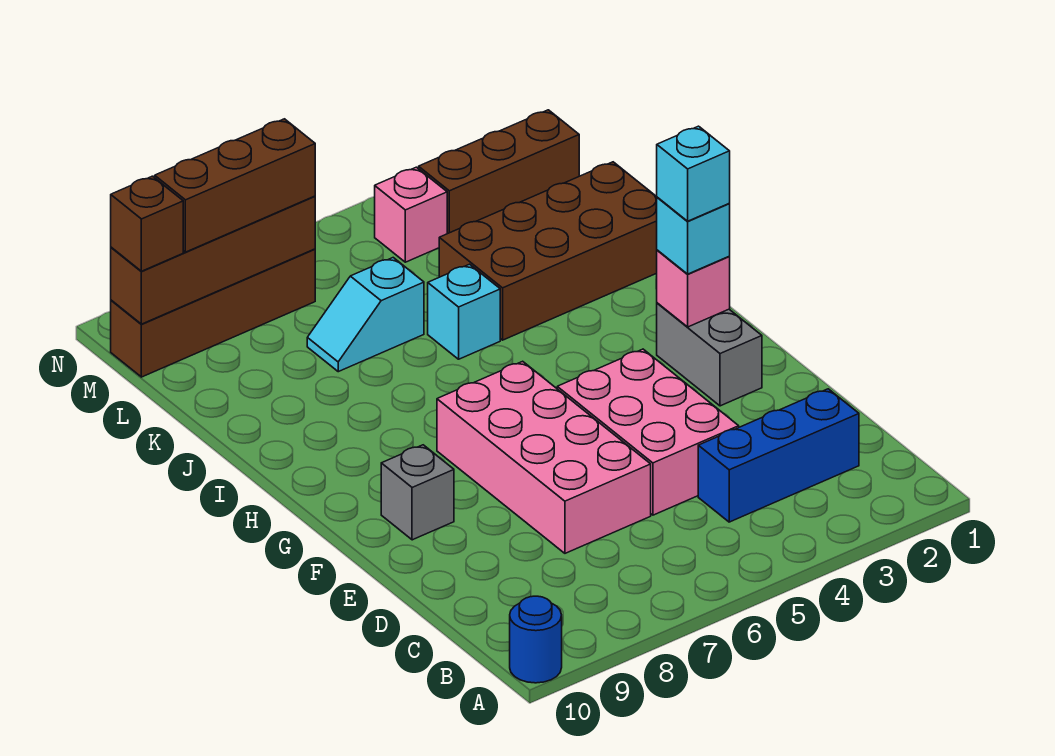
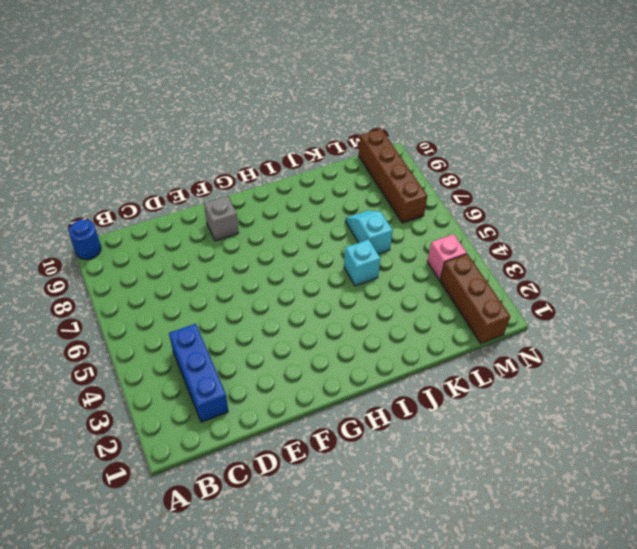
none -> pink 2x3 brick [557,349,739,515]
none -> pink 2x4 brick [437,361,651,553]
none -> grey 1x2 brick [657,303,762,406]

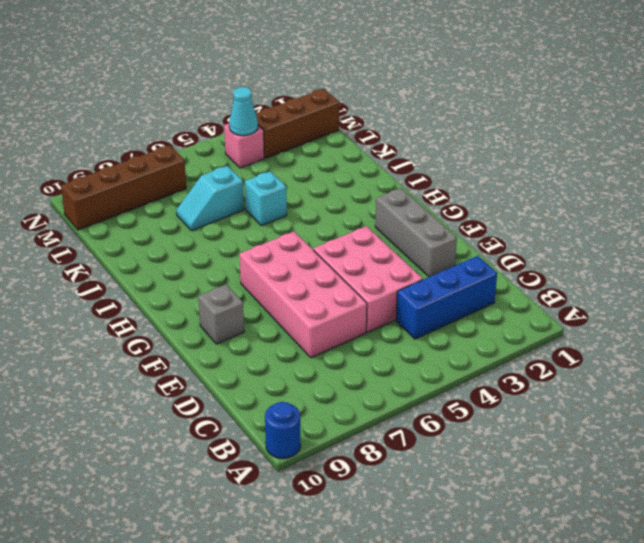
grey 1x3 brick [375,188,457,277] -> grey 1x2 brick [657,303,762,406]
cyan 1x1 cone [229,87,258,136] -> none
none -> brown 2x4 brick [439,162,657,340]
none -> pink 1x1 brick [657,250,730,327]
none -> brown 1x4 brick [111,196,315,324]

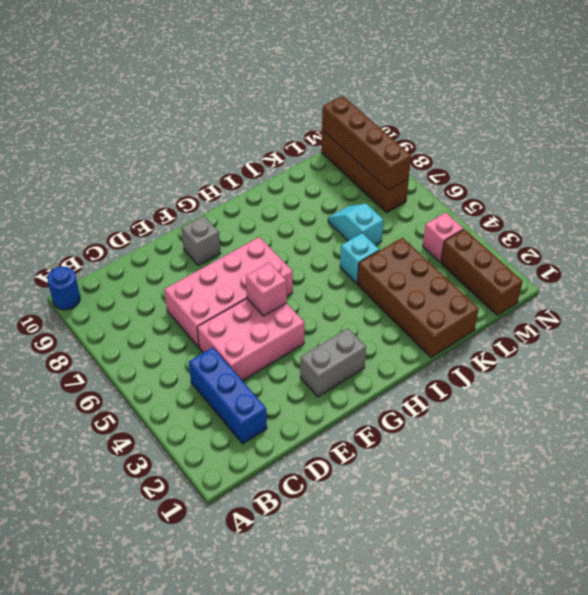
pink 1x1 brick [246,263,287,316] -> pink 1x1 brick moved to [657,250,730,327]
none -> cyan 1x1 brick [657,197,730,274]
none -> brown 1x3 brick [155,119,315,252]
none -> brown 1x1 brick [111,176,183,271]

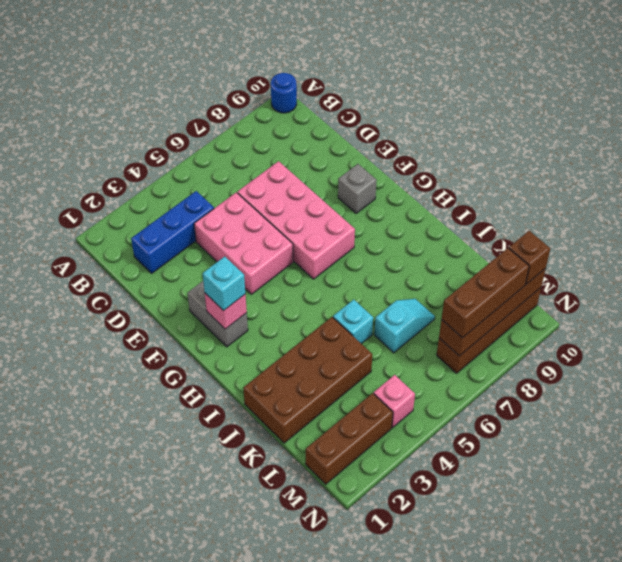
none -> cyan 1x1 brick [657,126,730,221]

